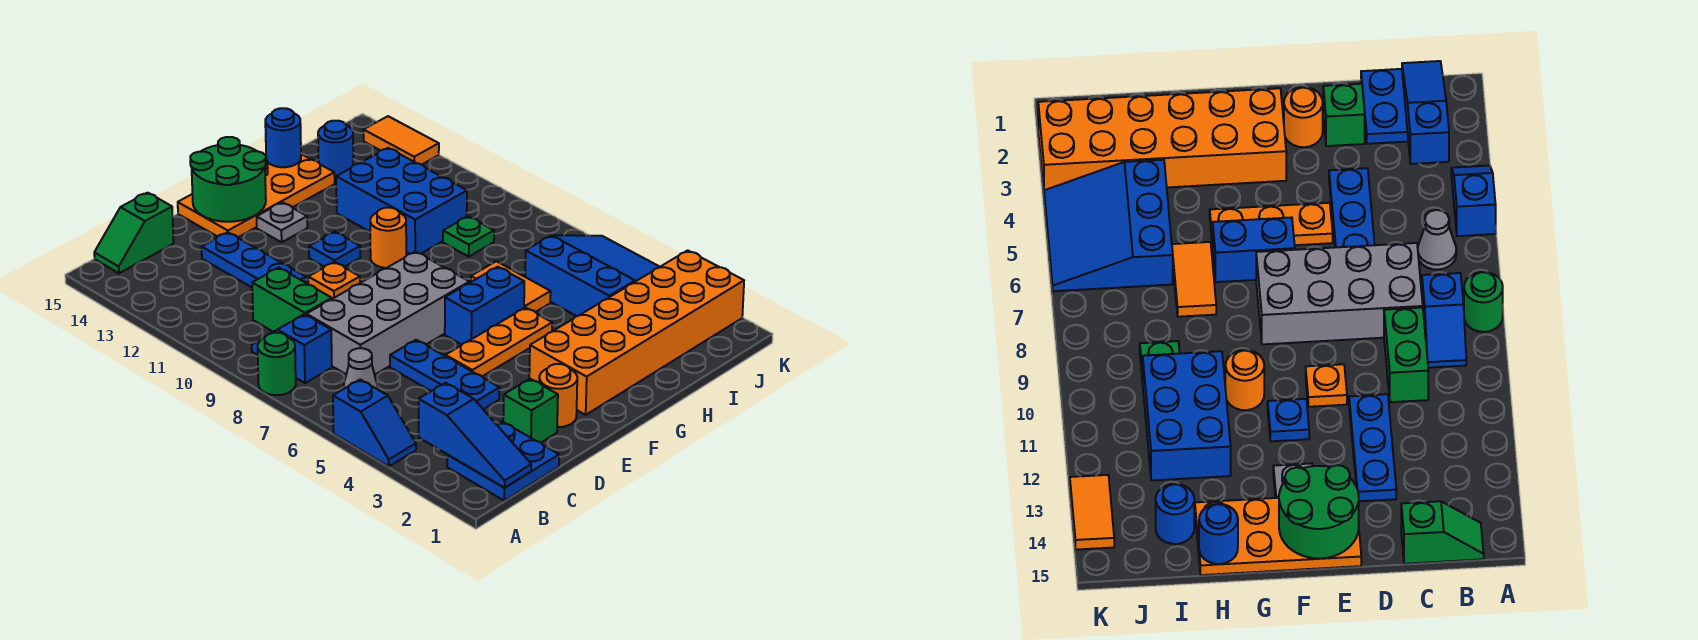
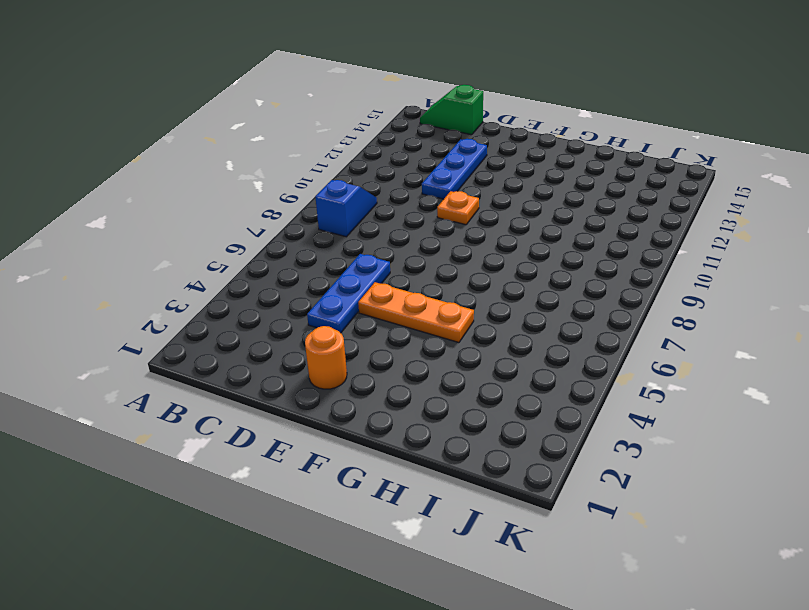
none -> blue 1x2 slope [333,380,416,467]
none -> green 1x1 round brick [258,333,296,395]
none -> blue 2x2 plate [447,422,559,501]

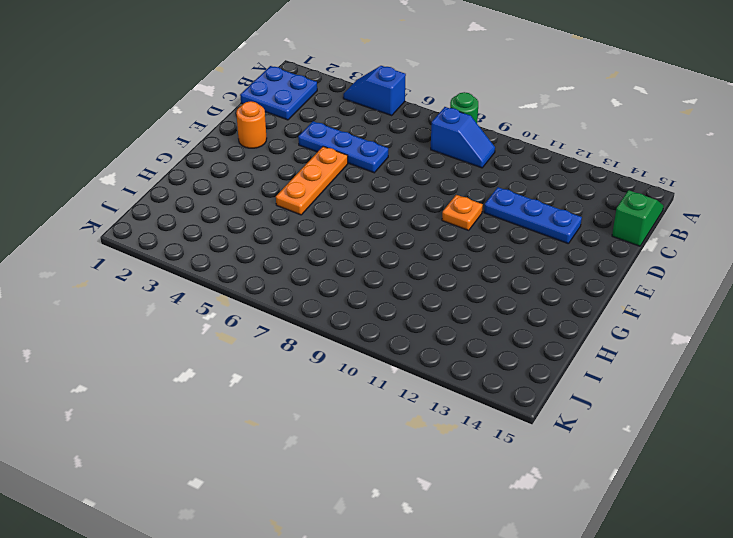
none -> grey 1x1 cone [343,348,379,390]
none -> grey 2x4 brick [306,251,469,374]
none -> green 1x2 brick [252,268,332,332]

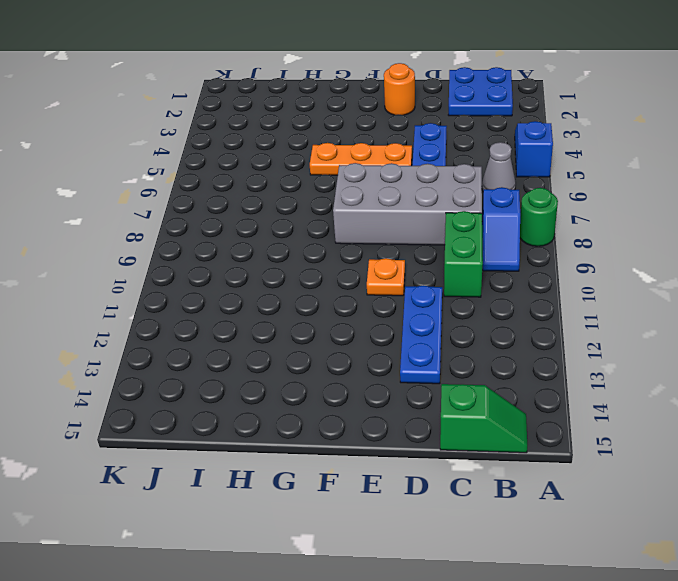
none -> green 1x1 brick [503,379,558,442]
none -> orange 2x4 plate [178,154,335,237]
none -> orange 2x6 brick [529,250,744,415]

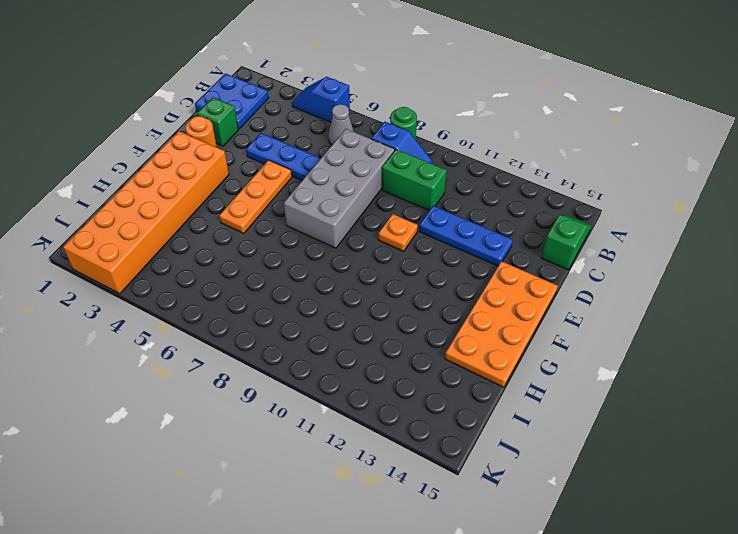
none -> blue 1x2 brick [445,267,524,345]
none -> blue 1x1 plate [309,232,360,267]
none -> grey 1x1 plate [257,202,307,242]

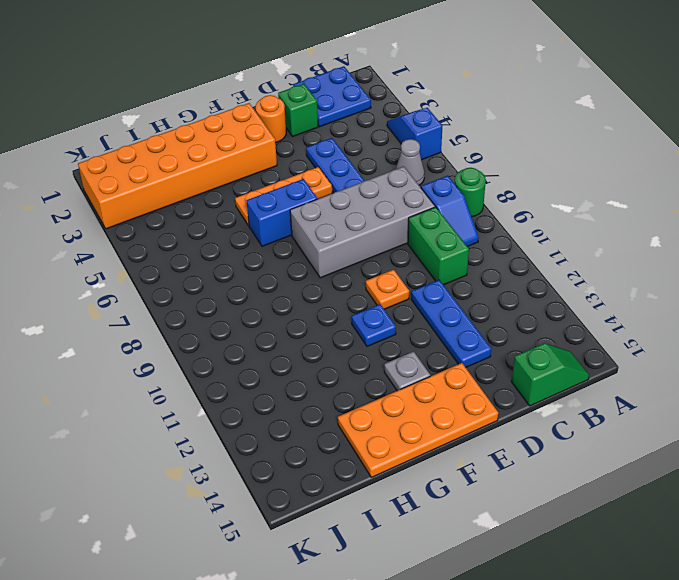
none -> orange 1x1 round brick [370,208,406,268]
none -> orange 1x2 tile [471,261,551,312]
none -> blue 2x3 brick [336,148,467,254]

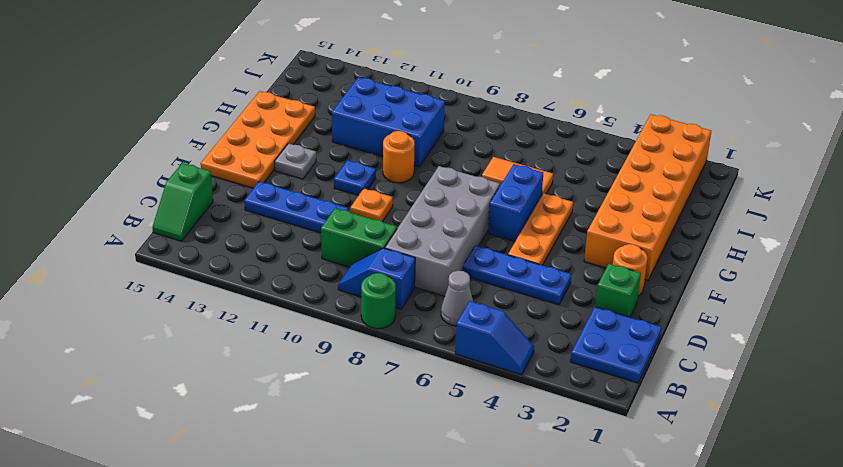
none -> blue 3x3 slope [525,235,659,316]
none -> green 1x1 plate [443,216,494,256]
none -> blue 1x1 round brick [318,121,353,179]

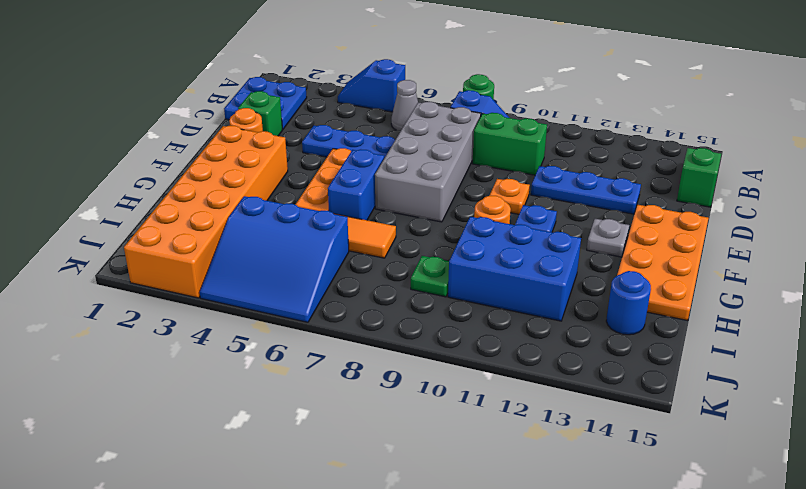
none -> orange 1x2 tile [363,116,439,164]
none -> blue 1x3 slope [419,383,531,488]
none -> green 2x2 round brick [190,137,266,222]

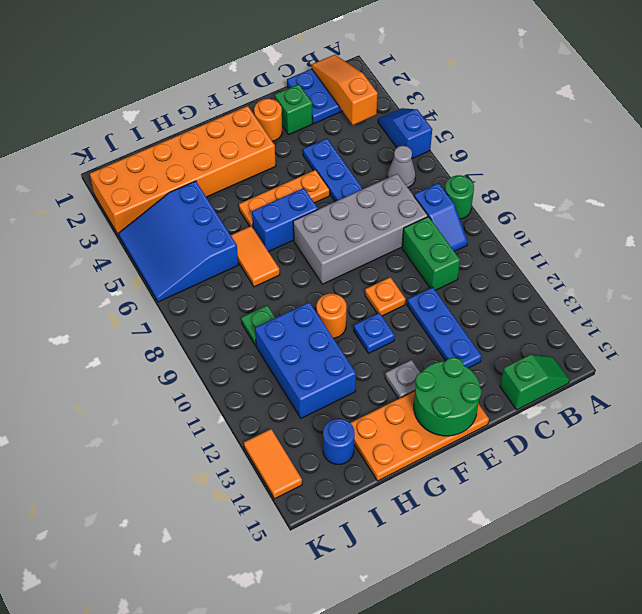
orange 1x3 slope [312,55,378,125] -> blue 1x3 slope [419,383,531,488]
none -> blue 1x1 round brick [265,108,301,167]

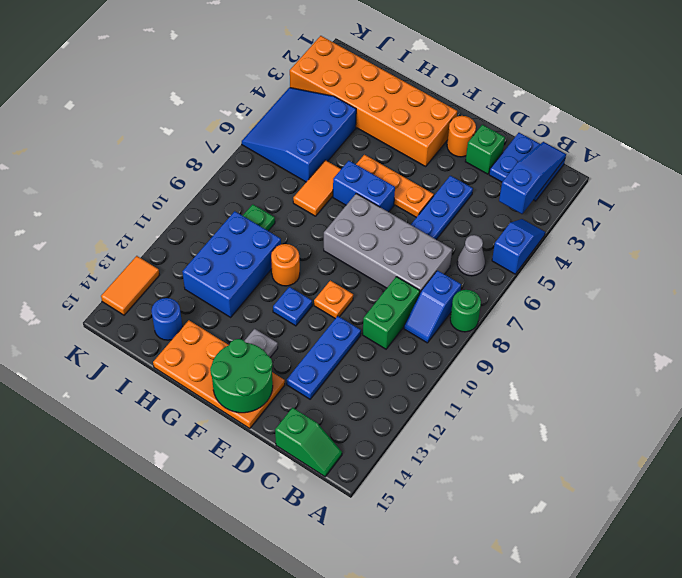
none -> blue 1x1 round brick [265,108,301,167]

